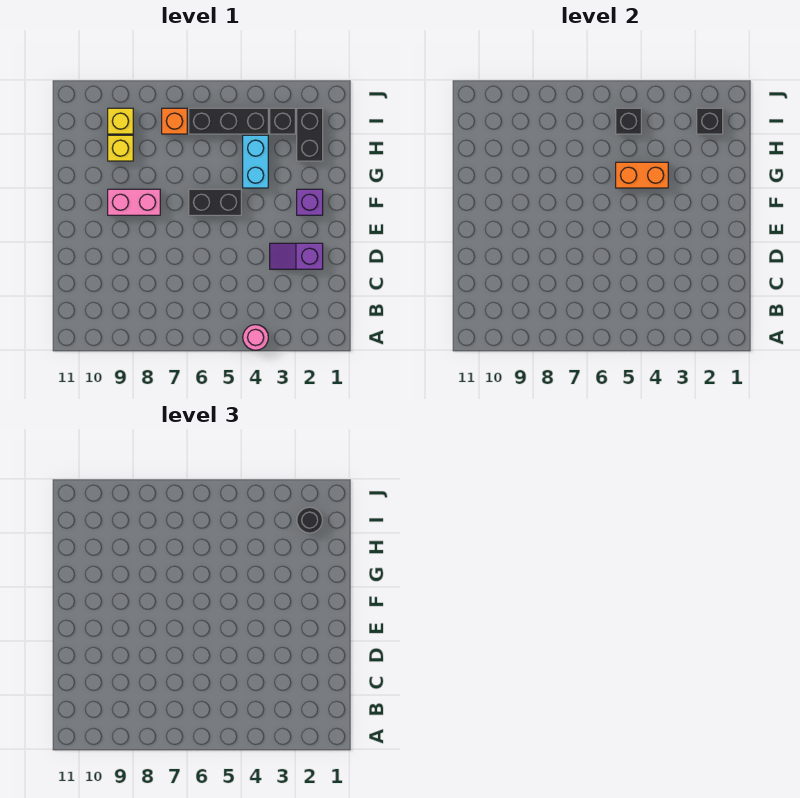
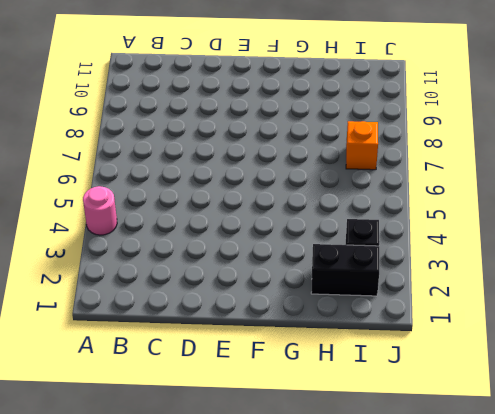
none -> purple 1x2 slope [270,243,323,269]
none -> purple 1x1 brick [297,189,323,215]
none -> black 1x2 brick [189,189,241,215]

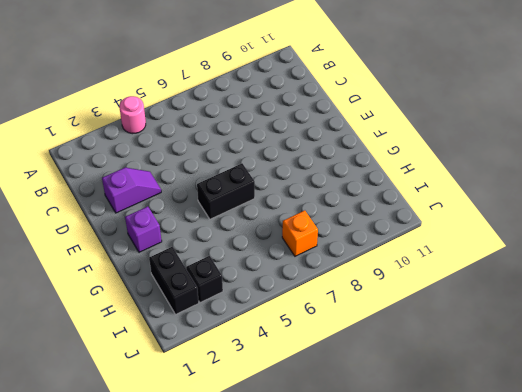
none -> pink 1x2 brick [108,189,160,215]
none -> cyan 1x2 brick [243,135,268,188]
none -> yellow 1x1 brick [108,135,133,161]

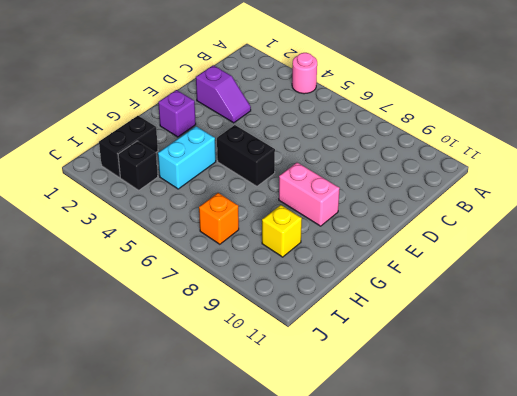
none -> black 1x3 brick [189,108,268,134]
none -> yellow 1x1 brick [108,108,133,134]
none -> orange 1x2 brick [616,162,668,188]

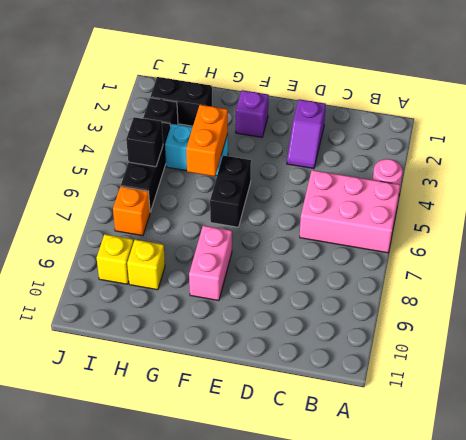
pink 2x3 brick [300,170,400,253] -> none
none -> black 1x1 brick [697,108,723,134]
none -> black 1x1 round brick [297,507,322,533]

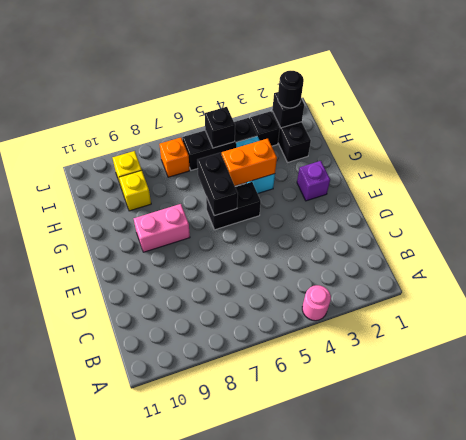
black 1x2 brick [197,153,238,216] -> none
none -> purple 1x2 slope [270,243,323,269]

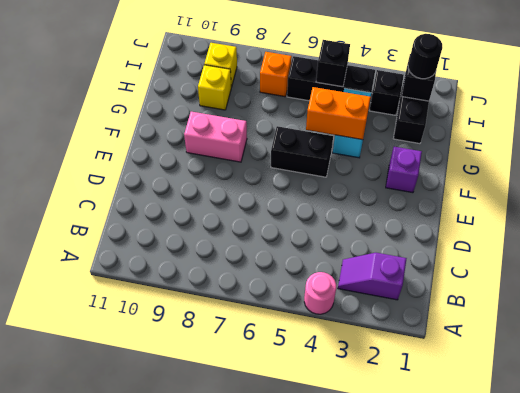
purple 1x2 slope [338,253,407,300] -> purple 1x2 slope moved to [270,243,323,269]

